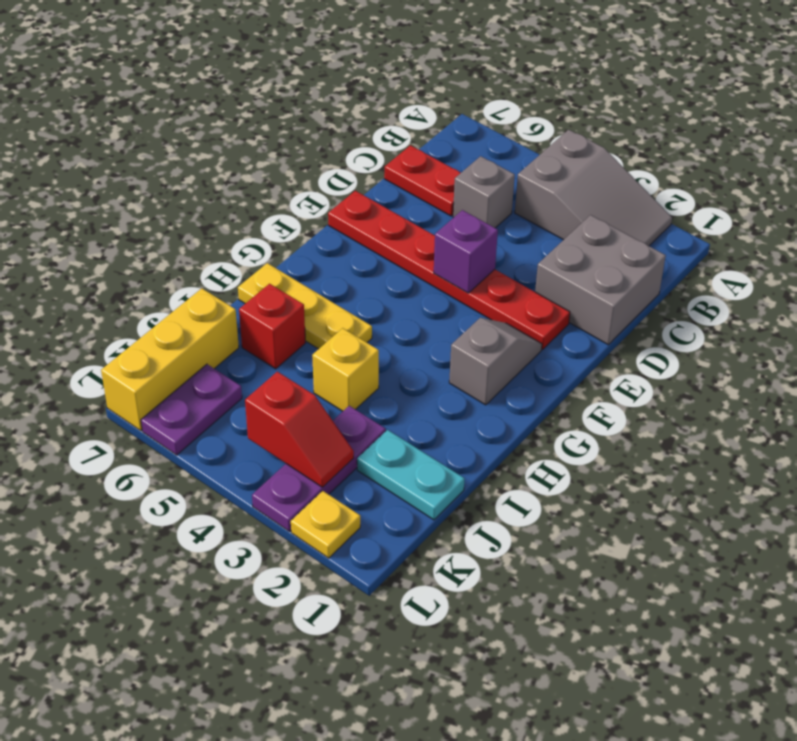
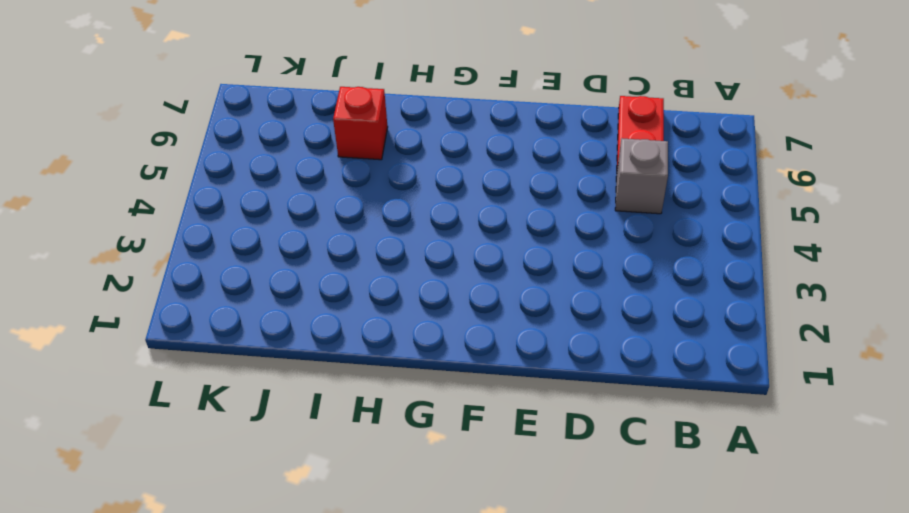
none -> grey 2x3 slope [515,130,672,246]
none -> grey 2x2 brick [535,215,666,345]
none -> red 1x6 plate [328,191,570,349]

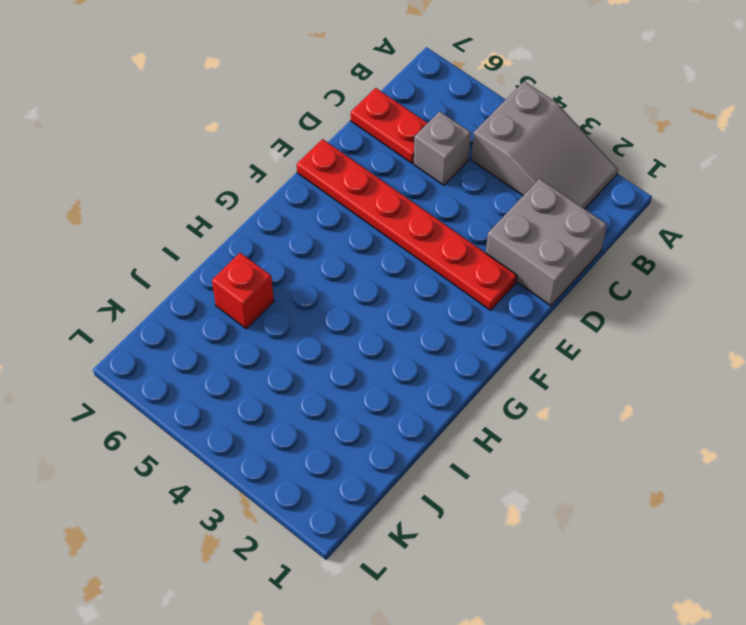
none -> grey 1x2 slope [449,318,542,405]
none -> yellow 1x3 plate [238,263,372,349]
none -> yellow 1x1 brick [312,328,379,411]

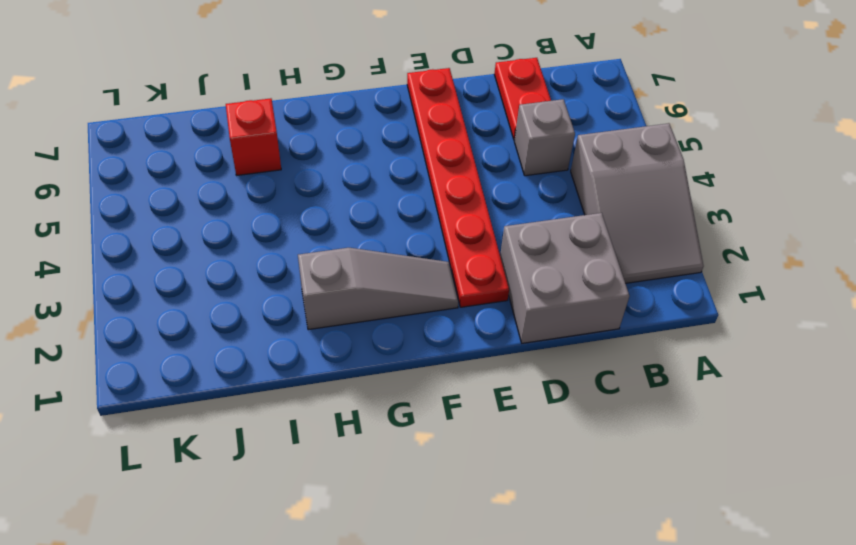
grey 1x3 slope [298,248,458,330] -> grey 1x2 slope [449,318,542,405]
none -> yellow 1x3 plate [238,263,372,349]
none -> yellow 1x1 brick [312,328,379,411]
none -> cyan 1x2 plate [357,430,465,520]

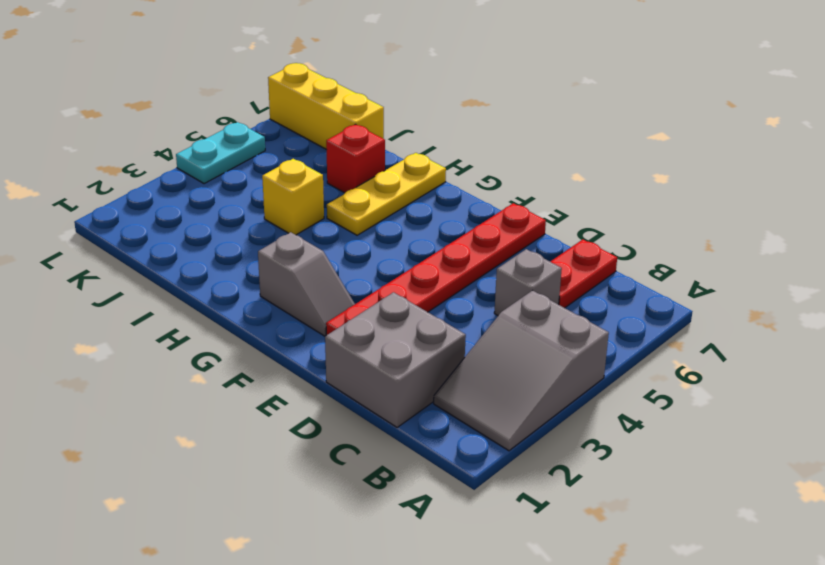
cyan 1x2 plate [176,122,265,184] -> cyan 1x2 plate moved to [357,430,465,520]
none -> purple 1x3 plate [252,406,386,531]
none -> purple 1x2 plate [141,364,242,455]
none -> yellow 1x1 plate [291,491,360,558]

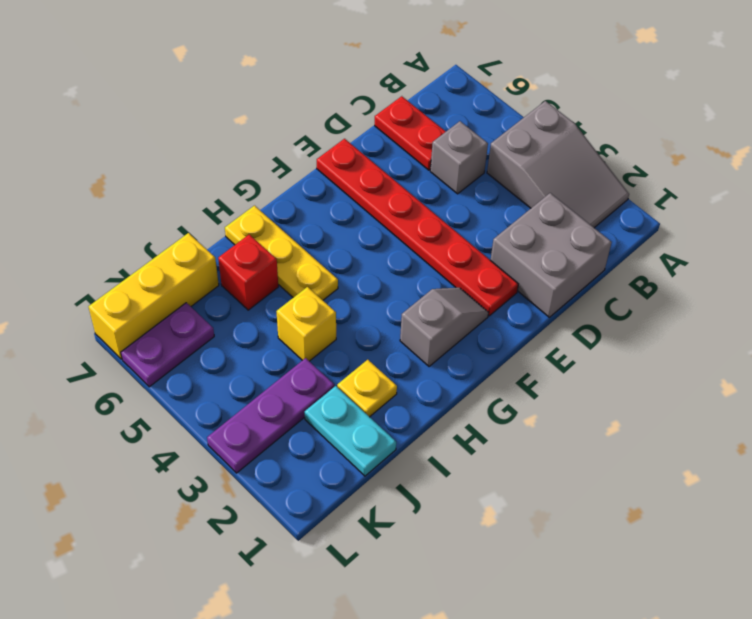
yellow 1x1 plate [337,360,397,417] -> yellow 1x1 plate moved to [291,491,360,558]
none -> purple 1x1 brick [434,210,498,293]
none -> red 1x2 slope [245,372,354,487]

